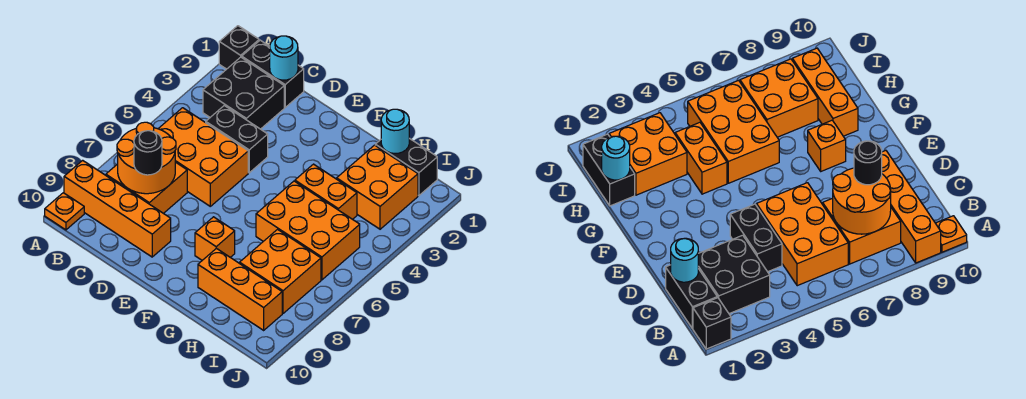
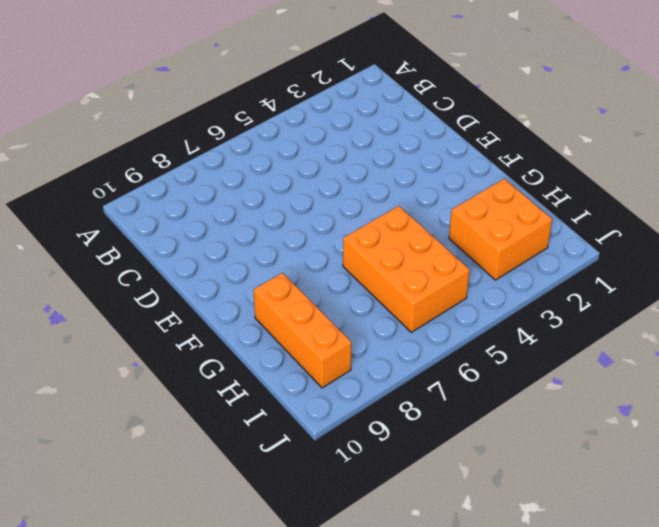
none -> black 1x1 brick [219,26,259,69]
none -> orange 1x4 brick [64,160,171,257]
none -> orange 1x1 plate [45,193,84,230]

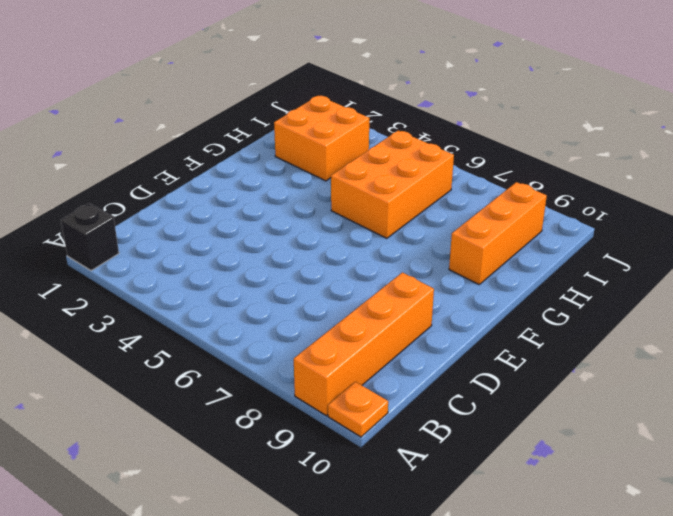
none -> black 1x2 brick [242,40,304,107]
none -> black 2x2 brick [203,57,284,129]
none -> orange 2x3 brick [158,108,248,206]

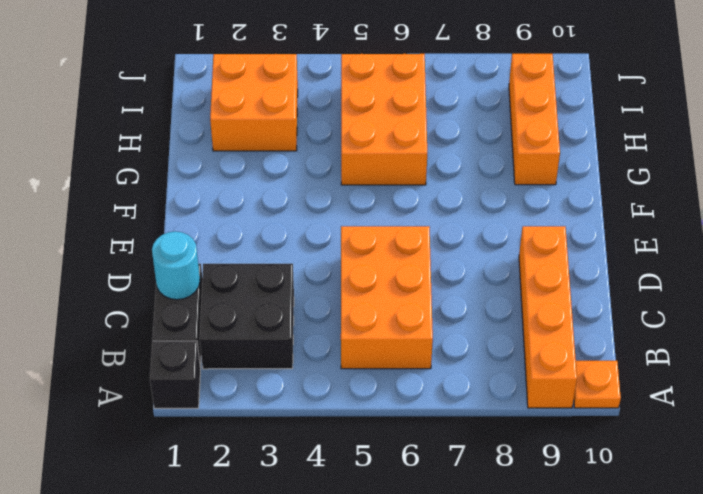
none -> orange 2x2 brick [106,162,187,213]
none -> black 1x2 brick [206,106,268,173]
none -> orange 1x1 brick [195,217,235,260]

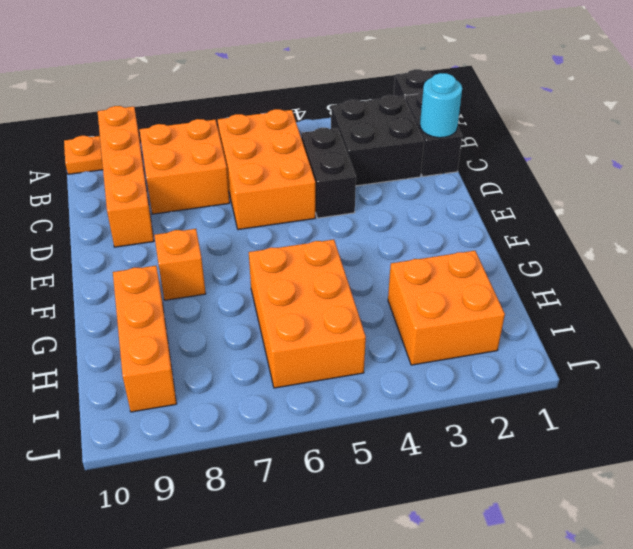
none -> orange 1x2 brick [295,164,357,219]
none -> black 1x2 brick [375,138,437,196]
none -> orange 2x2 brick [240,230,321,313]

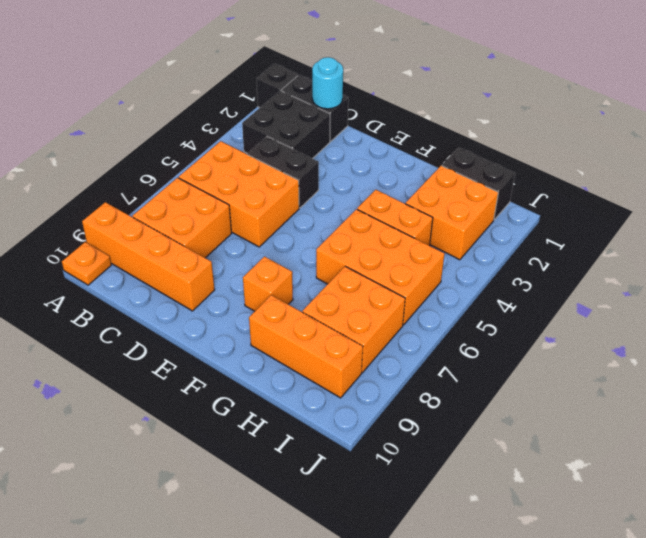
none -> orange 2x2 round brick [117,122,176,194]
none -> cyan 1x1 round brick [381,109,409,154]
none -> black 1x1 round brick [134,131,162,175]

